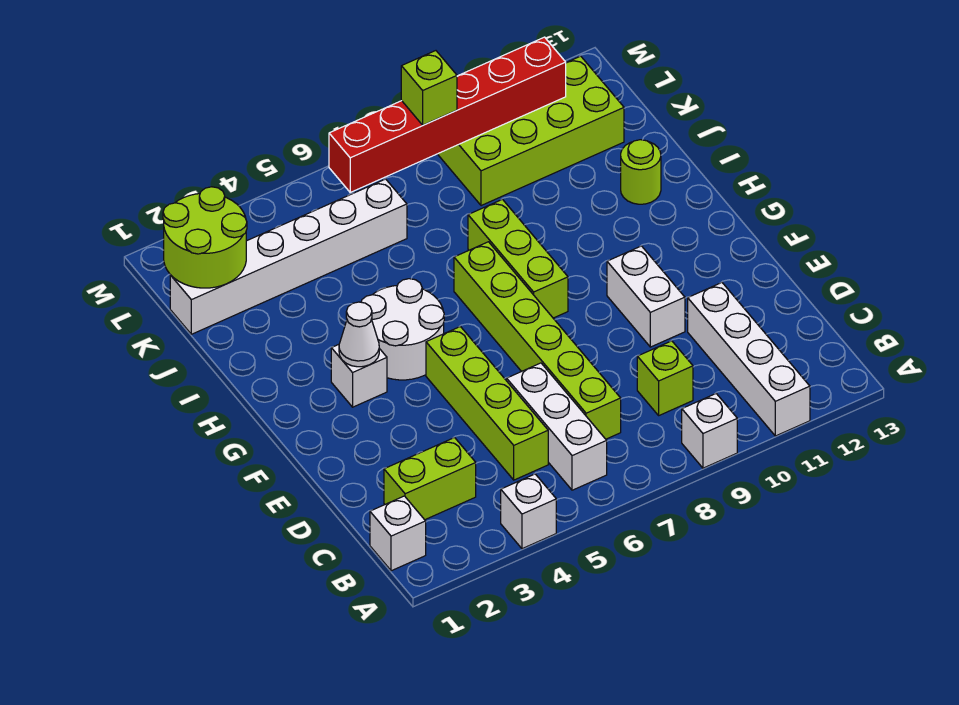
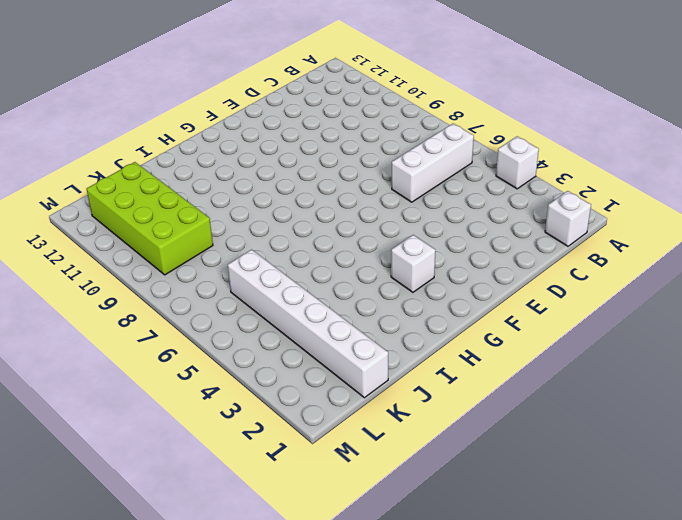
none -> white 1x1 brick [682,394,737,468]
none -> white 1x4 brick [688,283,810,436]
none -> lime 1x2 brick [384,438,476,520]

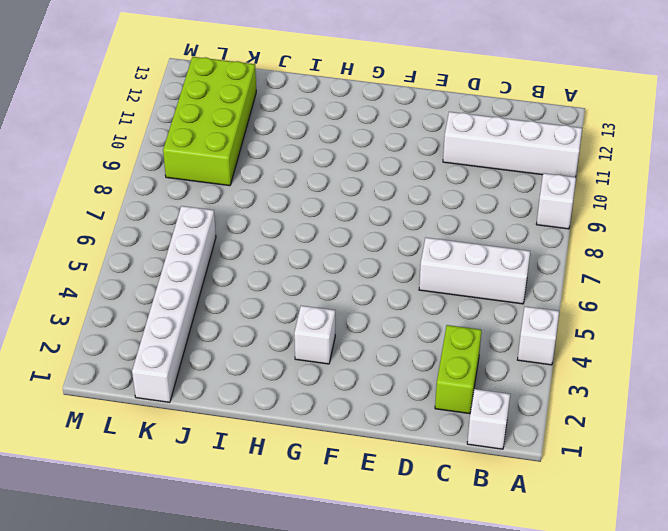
none -> lime 1x4 brick [426,327,548,480]
none -> lime 1x6 brick [454,242,621,439]
none -> lime 1x1 brick [637,341,693,415]

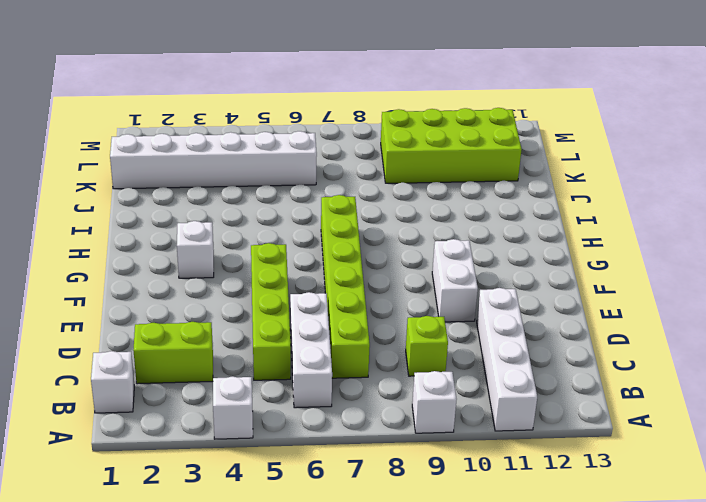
none -> white 2x2 round brick [361,279,444,380]
none -> lime 1x3 brick [468,199,568,318]
none -> lime 1x1 round brick [621,140,661,204]

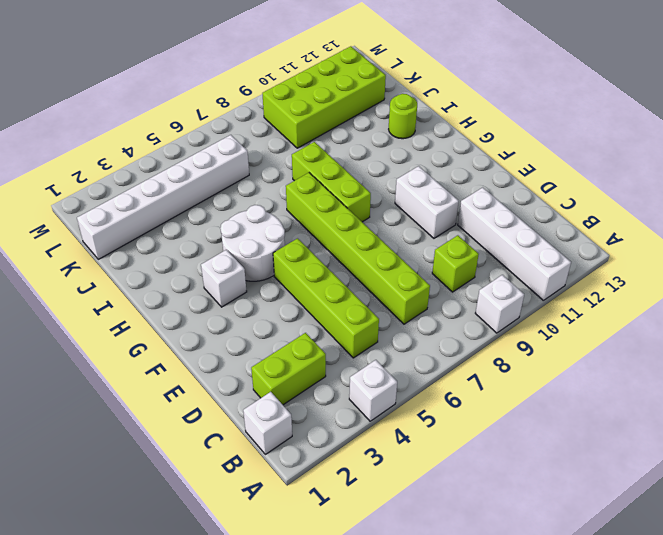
none -> white 1x3 brick [507,363,607,490]
none -> white 1x1 cone [339,302,379,367]
none -> lime 2x2 round brick [163,187,247,288]

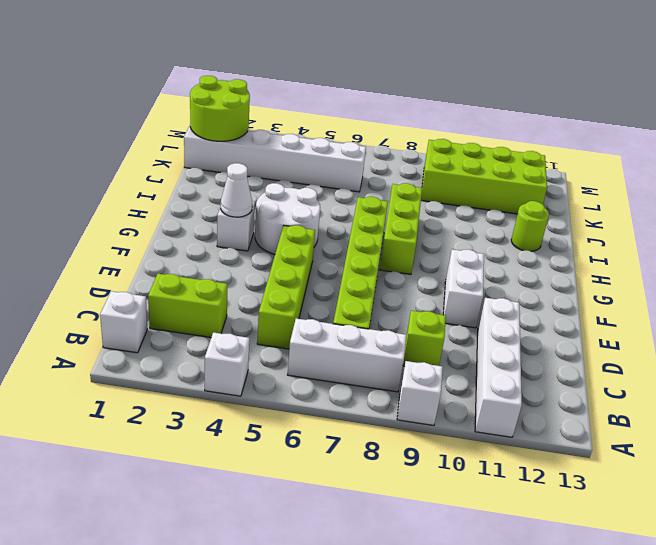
white 1x3 brick [288,318,406,392] -> white 1x3 brick turned to [507,363,607,490]
none -> red 1x6 brick [329,37,566,192]
none -> lime 1x1 brick [401,51,457,125]

